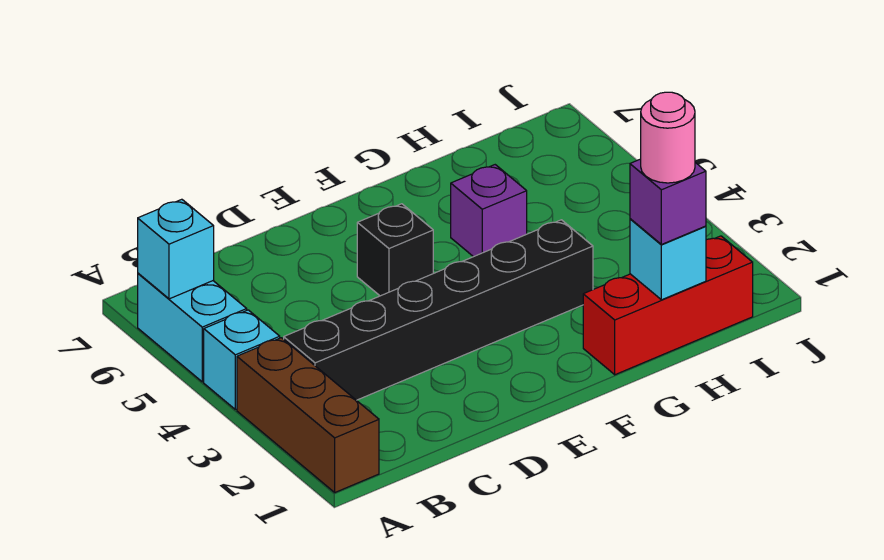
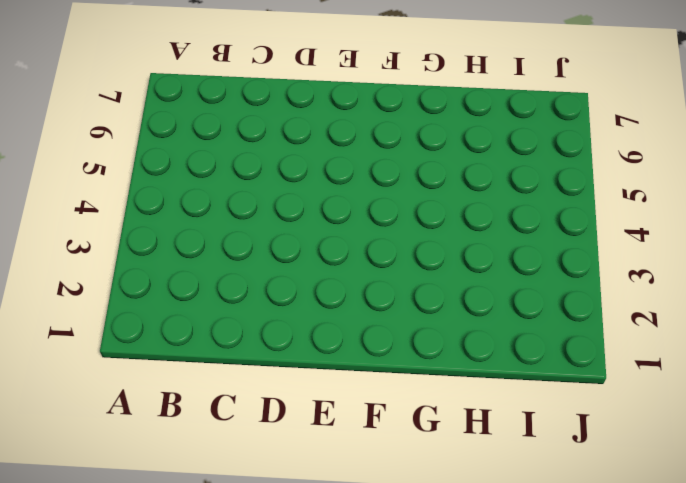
none -> brown 1x3 brick [237,338,379,492]
none -> cyan 1x1 brick [204,310,280,409]

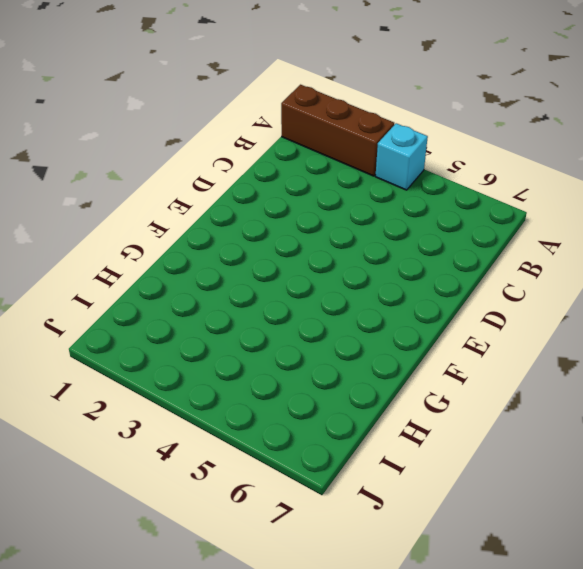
none -> cyan 1x2 brick [138,273,247,382]
none -> black 1x6 brick [284,220,593,400]

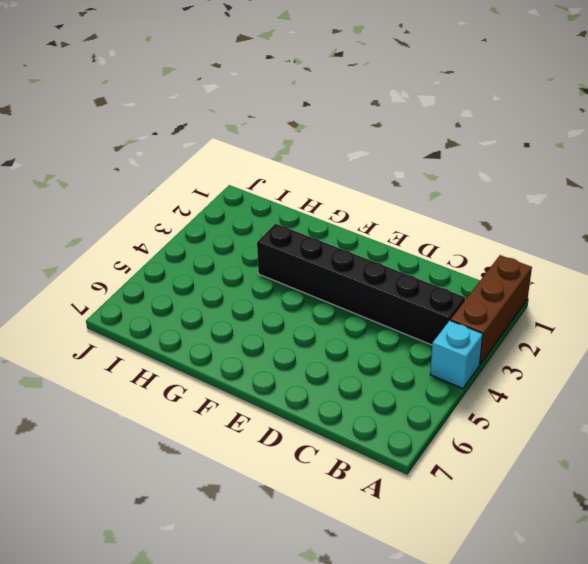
none -> cyan 1x2 brick [138,273,247,382]
none -> black 1x1 brick [357,204,433,296]

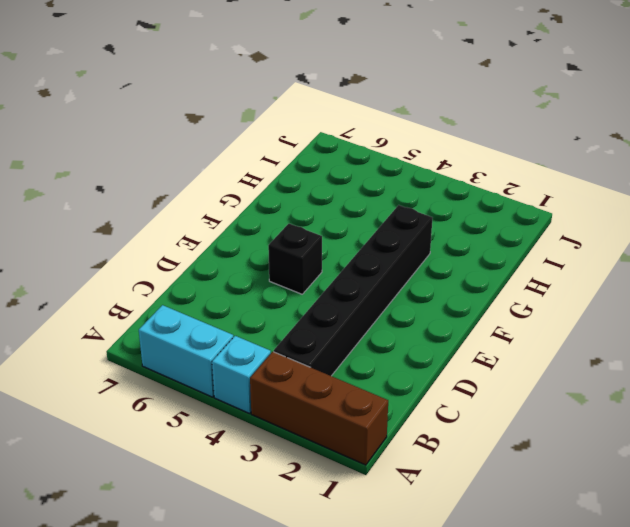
none -> red 1x3 brick [583,236,753,375]
none -> purple 1x1 brick [451,165,527,257]

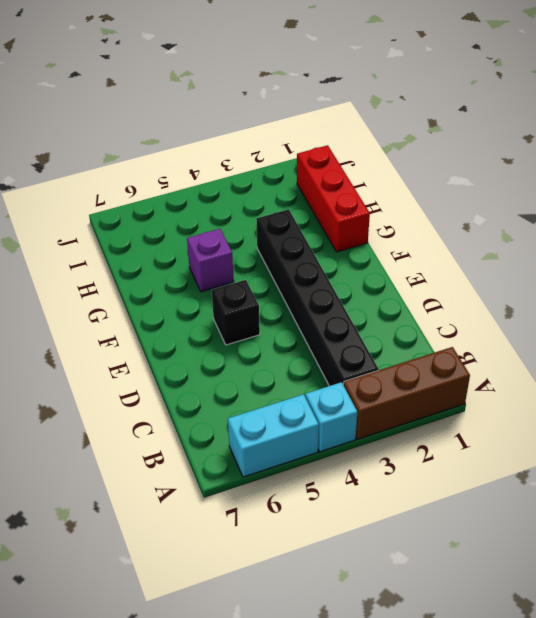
none -> cyan 1x1 brick [138,199,214,299]
none -> cyan 1x1 brick [630,219,706,300]

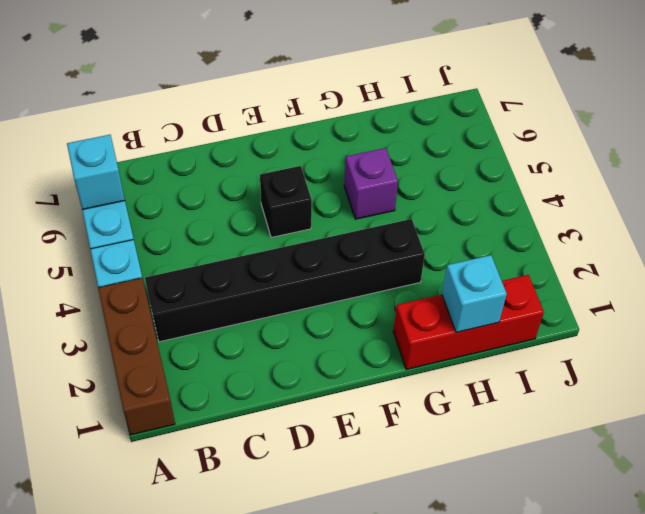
none -> purple 1x1 brick [630,159,706,245]
none -> pink 1x1 round brick [641,92,695,183]

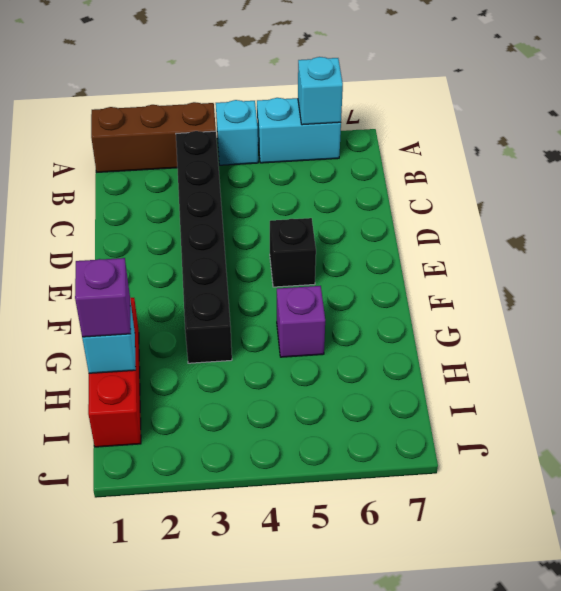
none -> pink 1x1 round brick [641,92,695,183]

